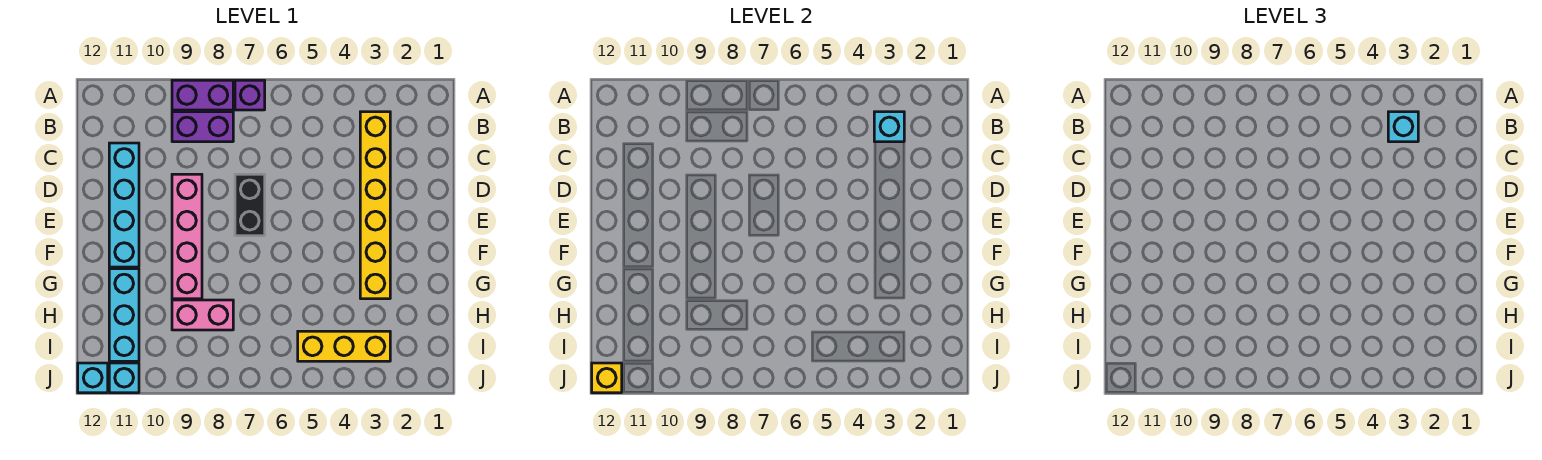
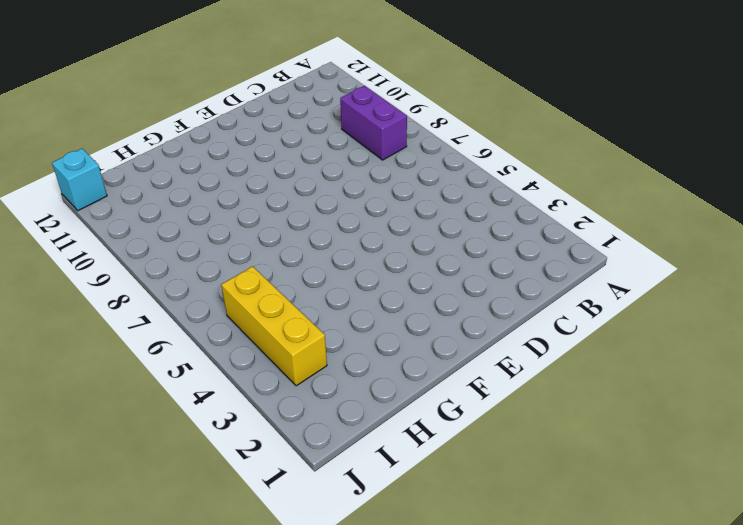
none -> purple 1x1 brick [235,80,265,110]
none -> purple 1x2 brick [172,80,233,110]
none -> yellow 1x6 brick [360,112,390,299]

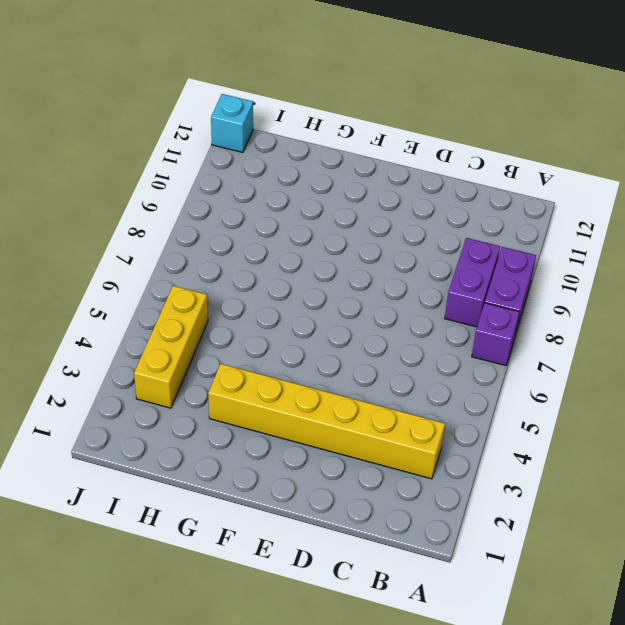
none -> cyan 1x4 brick [109,143,139,267]
none -> black 1x2 brick [235,174,265,236]
none -> pink 1x4 brick [172,174,202,299]

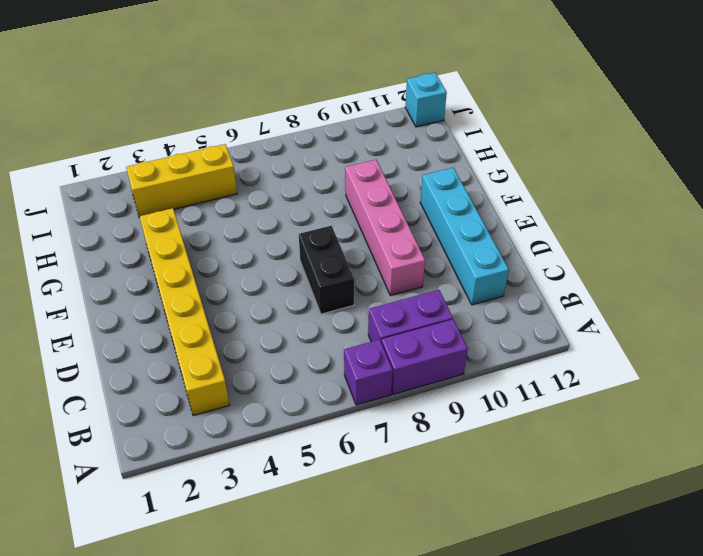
none -> cyan 1x3 brick [109,269,139,361]
none -> pink 1x2 brick [172,300,233,330]
none -> cyan 1x1 brick [109,363,139,393]

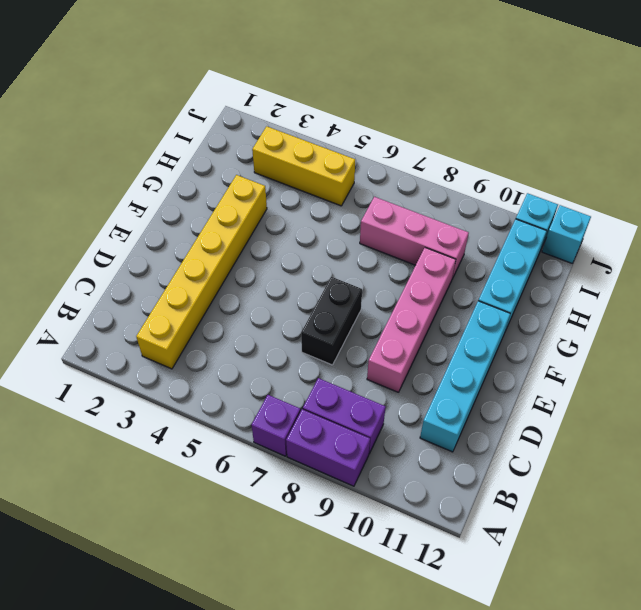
pink 1x3 brick [360,197,469,279] -> pink 1x2 brick [172,300,233,330]
none -> cyan 1x1 brick [874,112,904,142]
none -> yellow 1x1 brick [592,363,622,393]
none -> cyan 1x1 brick [1388,112,1418,142]

